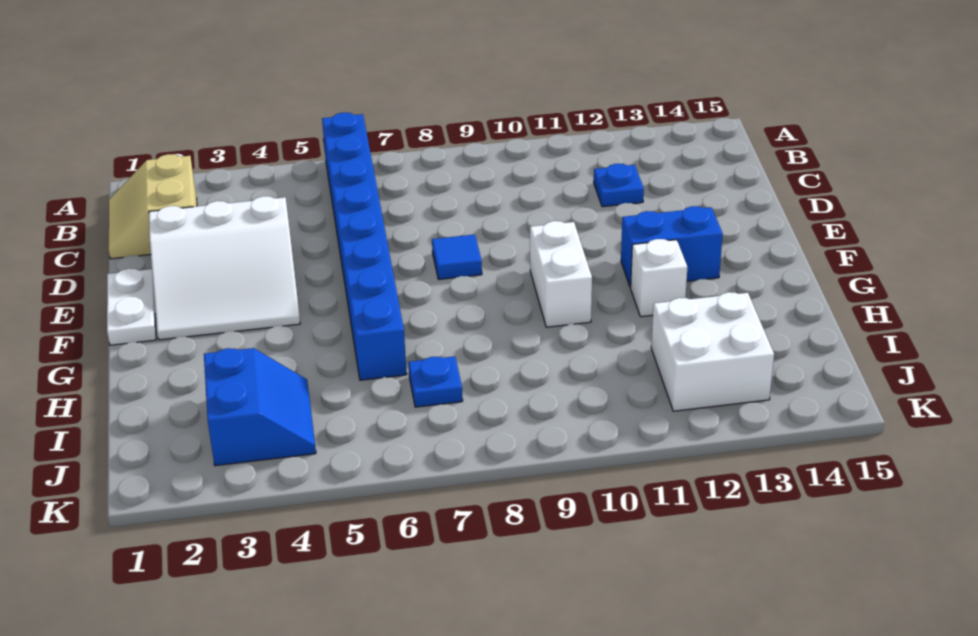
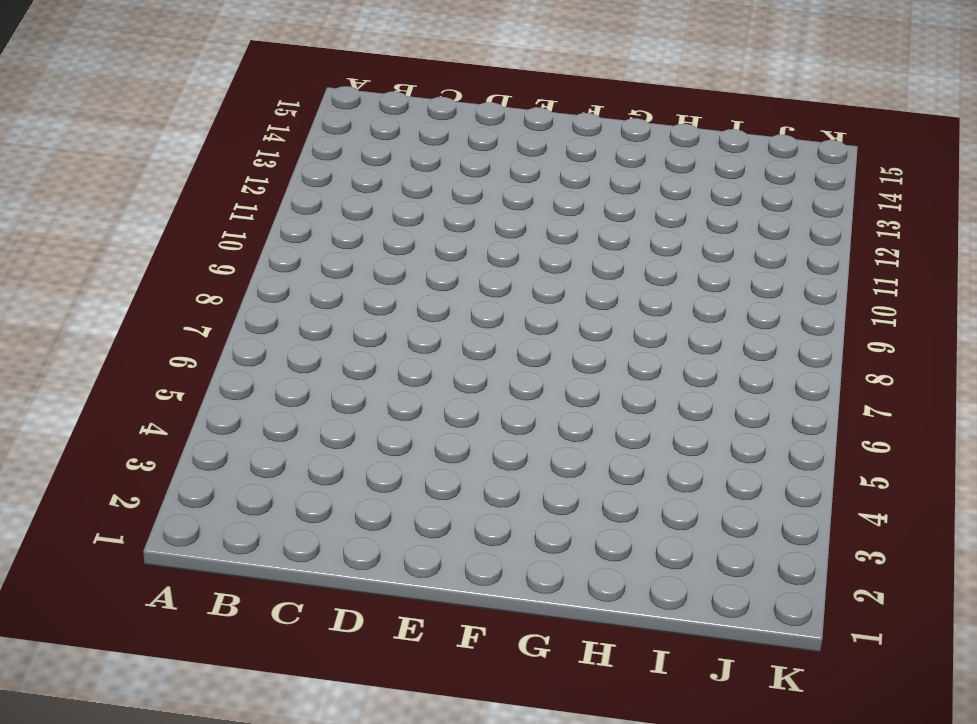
none -> blue 1x8 brick [322,113,407,380]
none -> tan 2x2 slope [109,154,197,259]
none -> blue 1x1 plate [594,164,644,207]

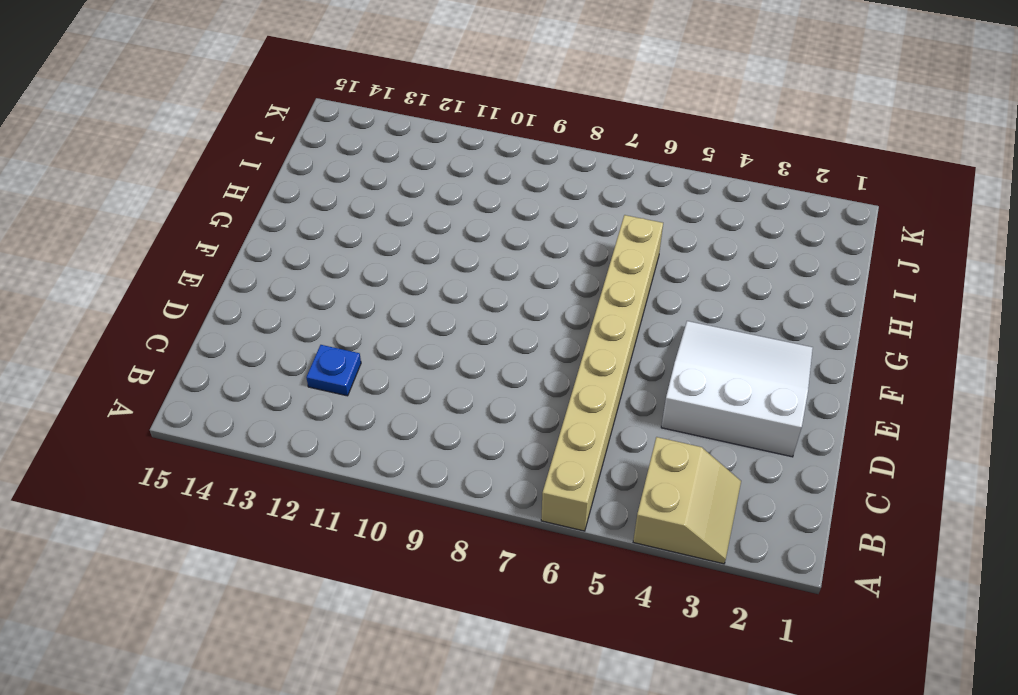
tan 2x2 slope [633,437,741,564] -> tan 2x2 slope moved to [109,154,197,259]
tan 1x8 brick [541,215,663,531] -> blue 1x8 brick [322,113,407,380]
none -> white 1x2 plate [107,268,156,345]
none -> blue 1x1 tile [432,235,482,279]
none -> white 1x2 brick [530,221,592,327]

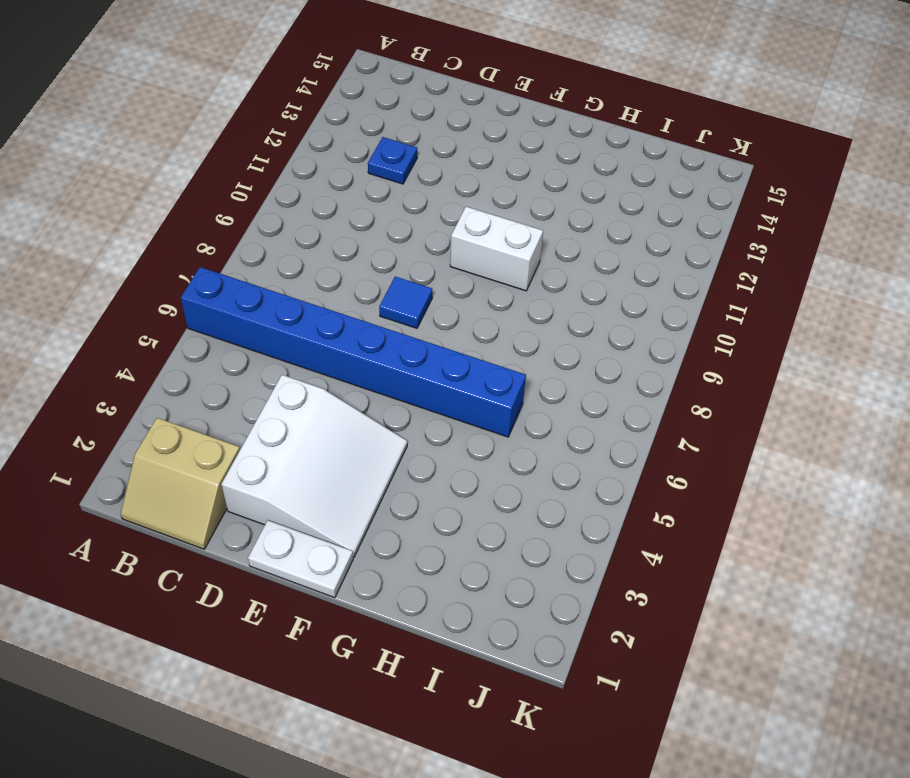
none -> blue 1x2 brick [621,206,723,288]
none -> white 1x1 brick [631,239,687,317]
none -> blue 2x2 slope [204,348,316,466]

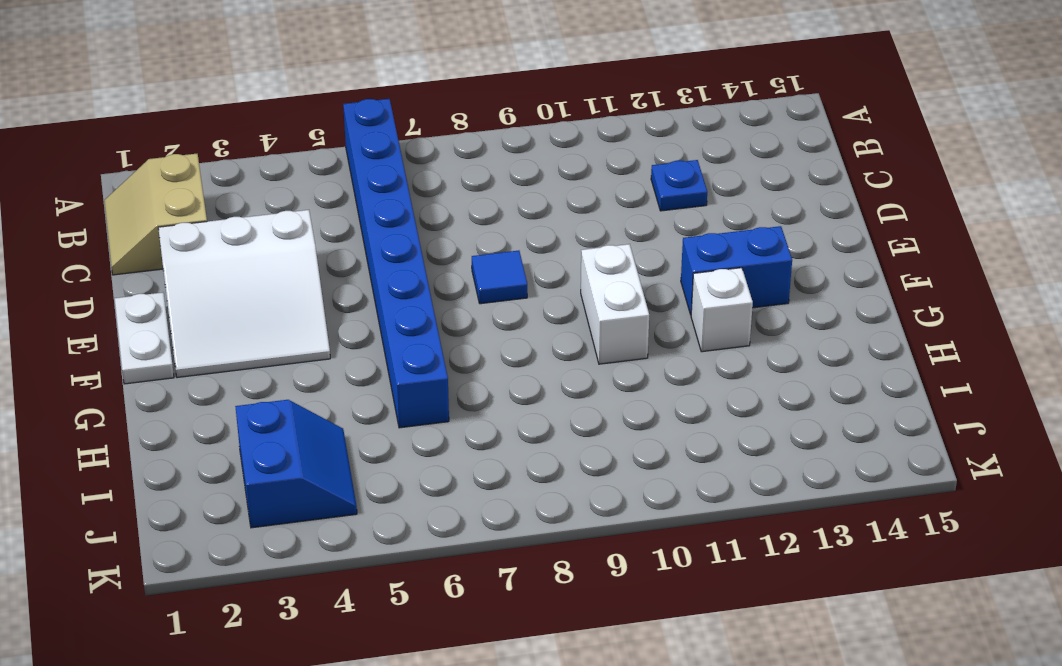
none -> blue 1x1 plate [408,356,463,407]
none -> white 2x2 brick [651,292,774,411]

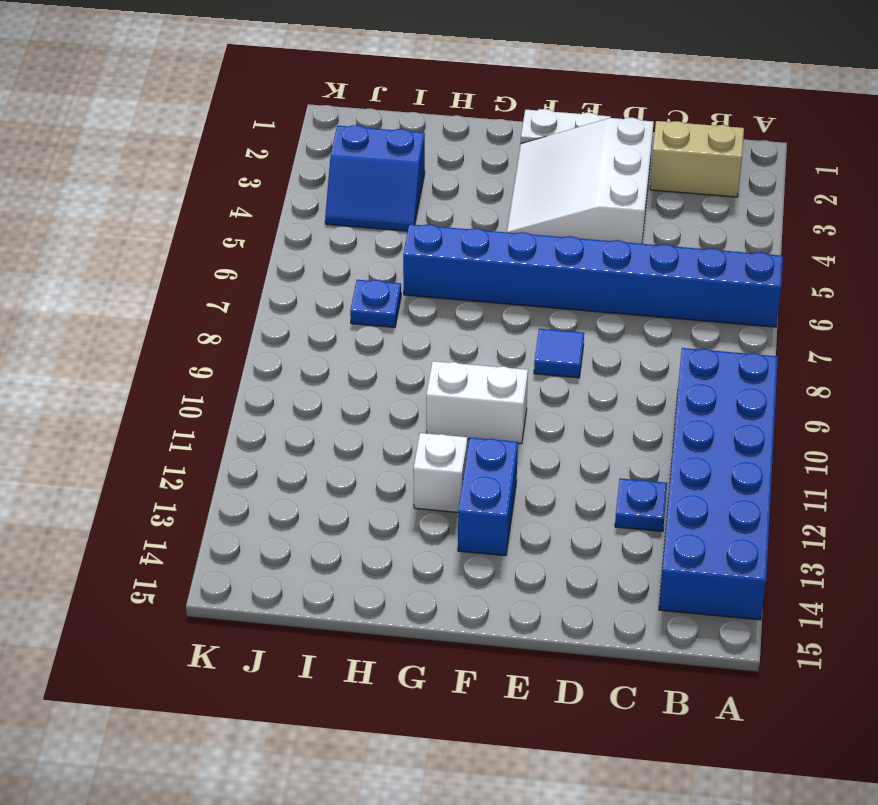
blue 2x6 brick [659,348,778,620] -> none
none -> white 2x2 brick [651,292,774,411]

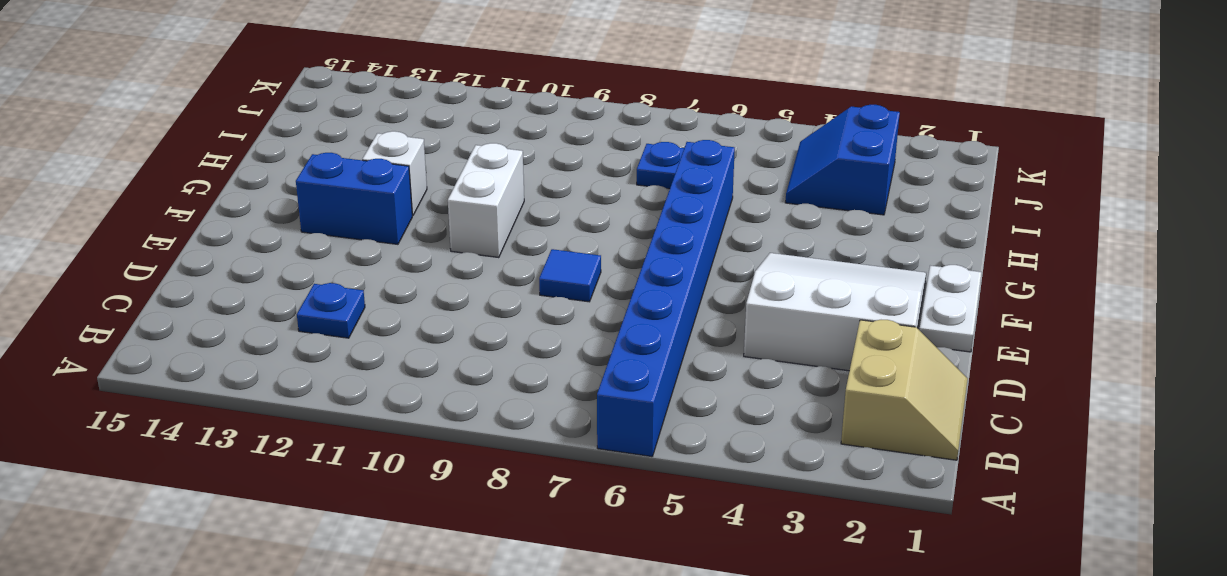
none -> white 2x2 brick [651,292,774,411]

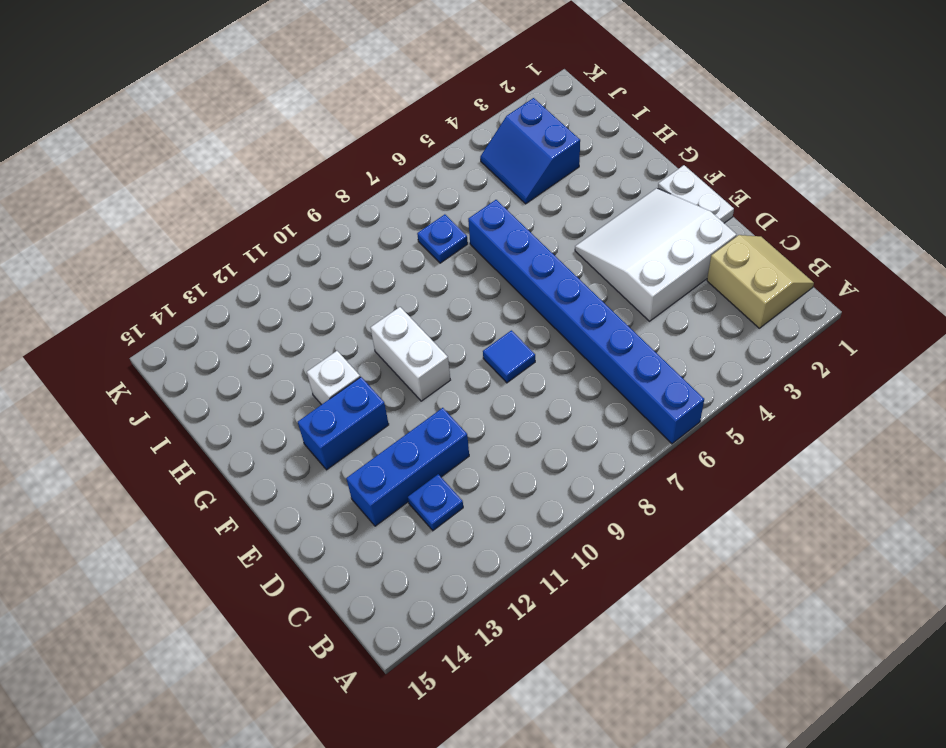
blue 1x3 brick [346,408,469,526] -> none
none -> white 2x2 brick [651,292,774,411]

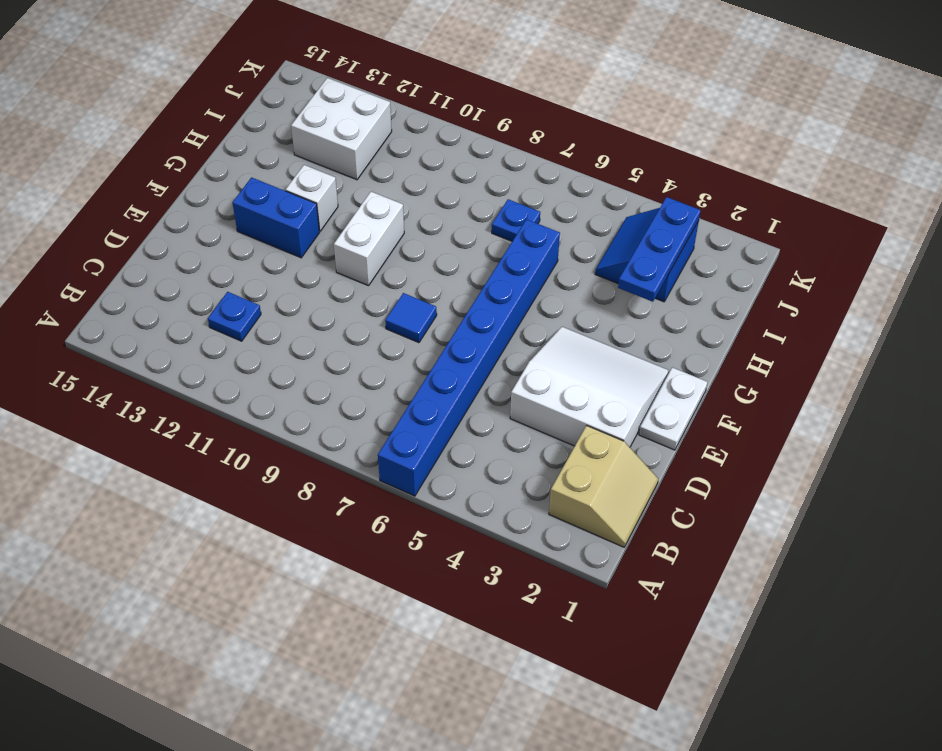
blue 1x3 plate [618,197,701,302] -> none

